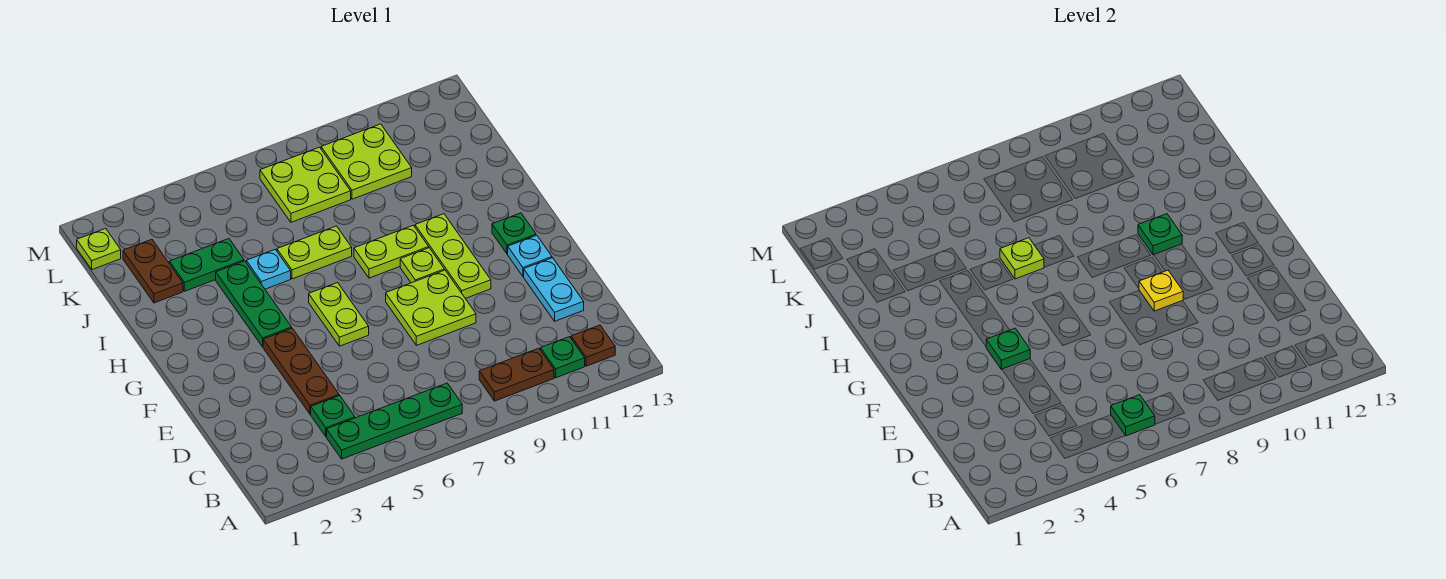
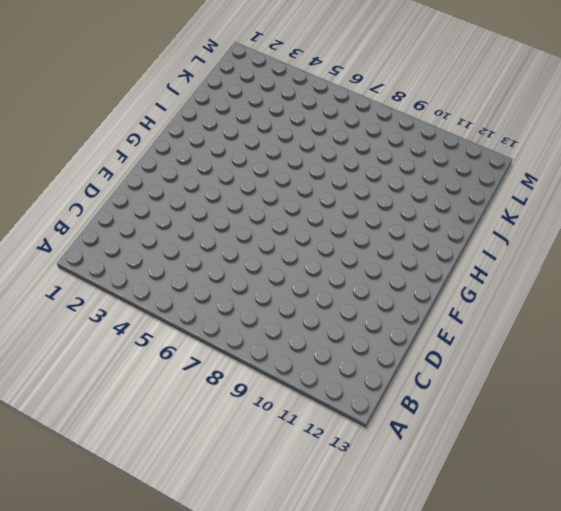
none -> green 1x4 plate [327,383,462,459]
none -> brown 1x2 plate [479,348,554,401]
none -> green 1x1 plate [541,337,585,378]

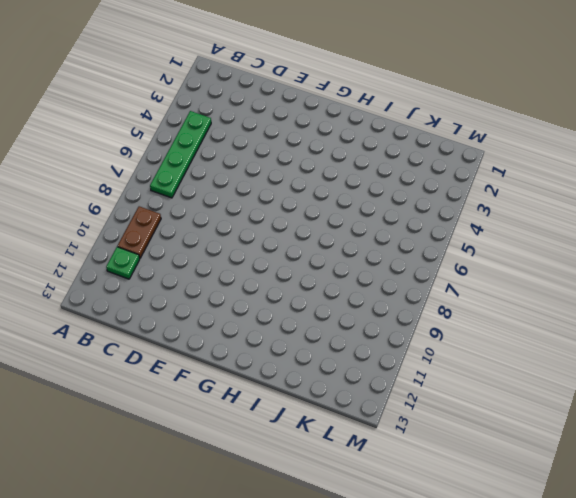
none -> brown 1x1 plate [571,325,615,366]
none -> green 1x1 plate [311,396,355,437]
none -> brown 1x3 plate [263,328,339,414]

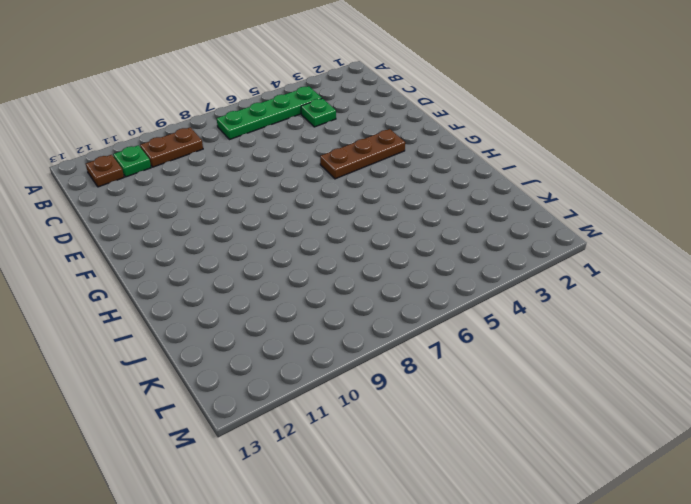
brown 1x3 plate [320,129,405,179] -> brown 1x3 plate turned to [263,328,339,414]
none -> cyan 1x2 plate [524,258,584,321]
none -> lime 2x2 plate [386,270,476,345]
none -> lime 1x2 plate [309,283,369,346]

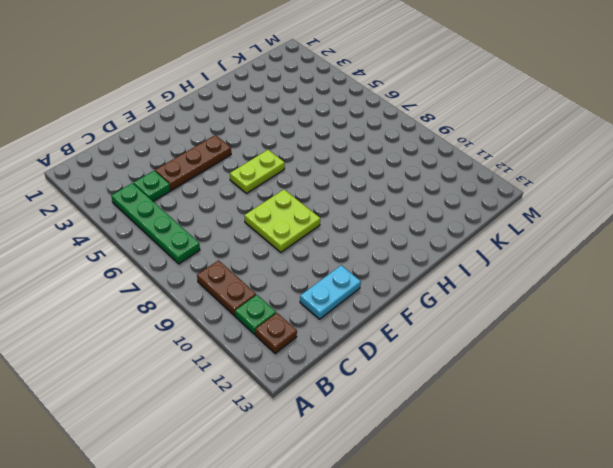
none -> lime 1x3 plate [415,214,491,298]
none -> cyan 1x1 plate [508,235,552,276]
none -> green 1x3 plate [216,261,292,347]

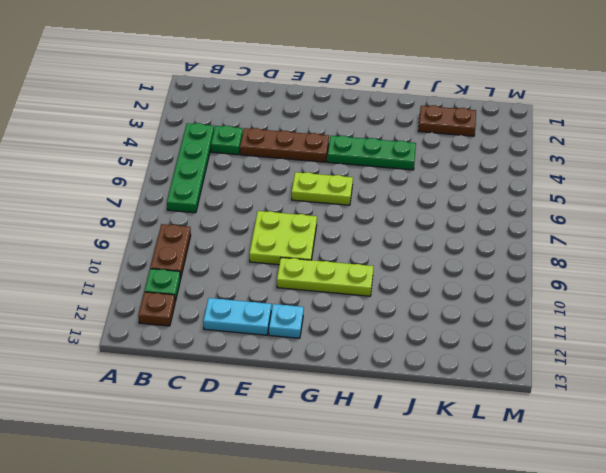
none -> lime 1x1 plate [400,248,444,283]
none -> green 1x1 plate [492,213,536,254]
none -> lime 1x2 plate [354,225,429,278]

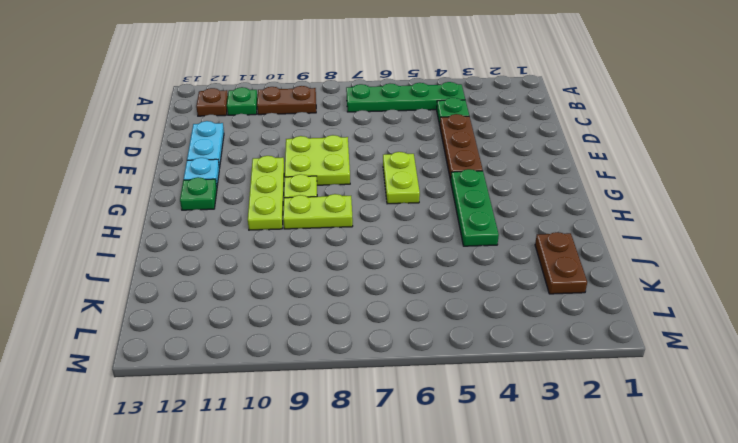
none -> cyan 1x1 plate [246,249,291,289]
none -> lime 1x2 plate [277,226,352,279]
none -> green 1x2 plate [169,239,244,291]

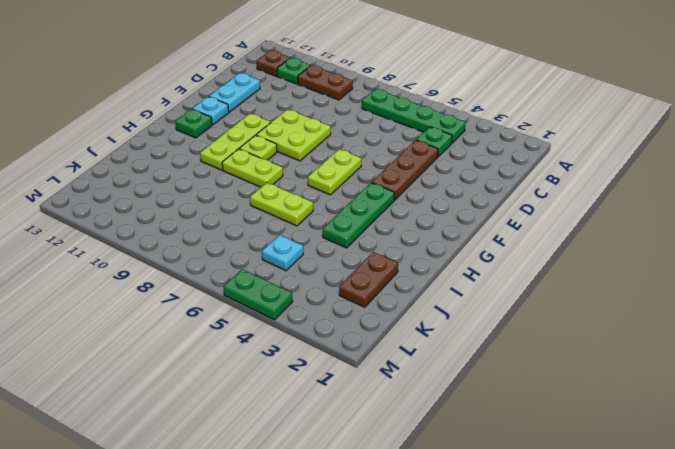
cyan 1x1 plate [262,235,303,271] -> cyan 1x1 plate moved to [246,249,291,289]
green 1x2 plate [223,269,293,320] -> green 1x2 plate moved to [169,239,244,291]
none -> lime 2x2 plate [260,147,351,222]
none -> lime 2x2 plate [321,124,412,199]
none -> lime 1x1 plate [77,229,121,270]

